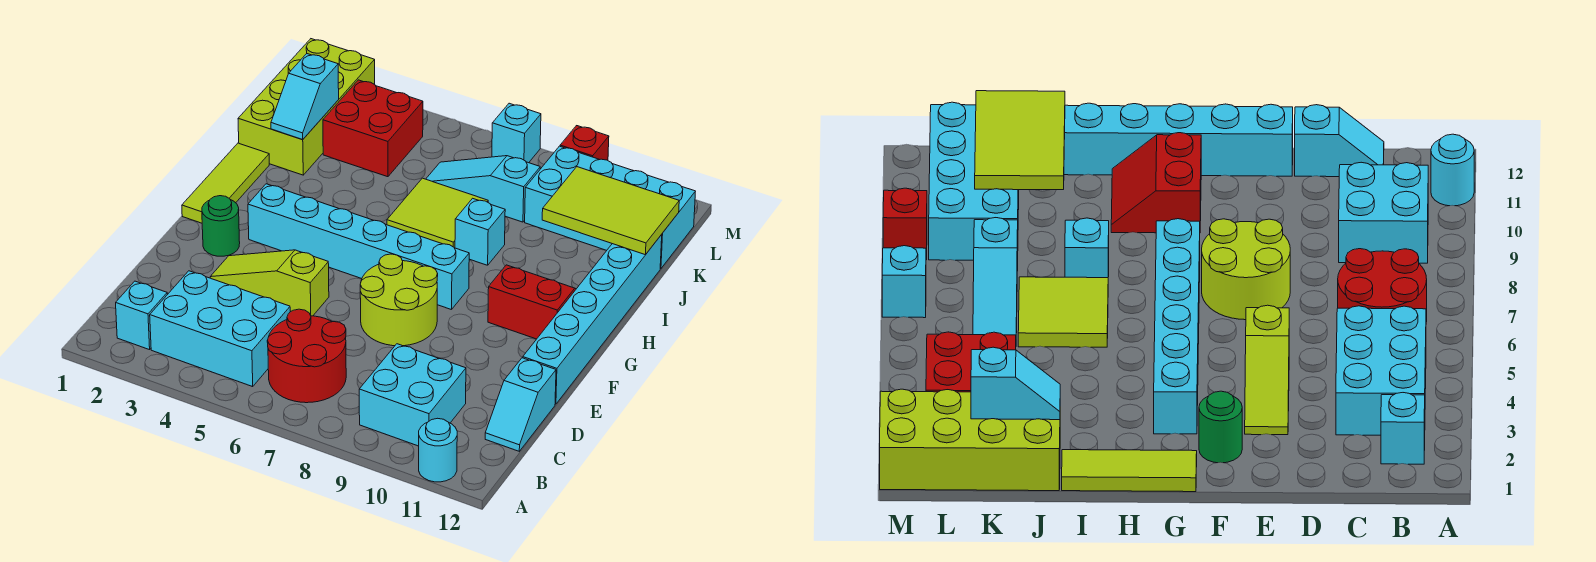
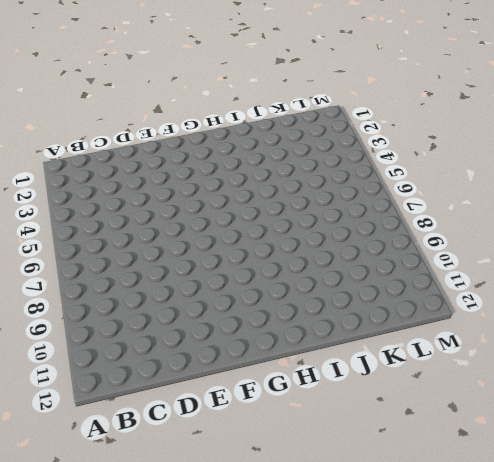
none -> cyan 1x1 round brick [419,418,457,482]
none -> cyan 1x1 brick [116,281,167,350]
none -> cyan 2x3 brick [150,271,290,387]

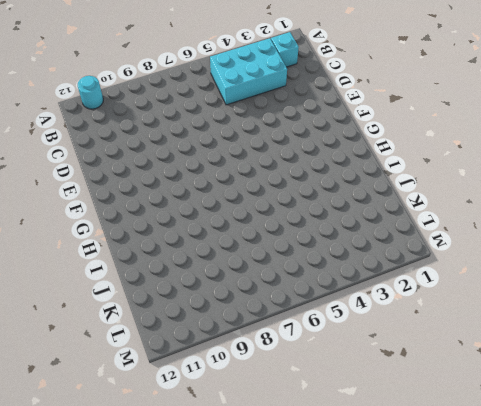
none -> red 2x2 round brick [267,309,346,403]
none -> cyan 2x2 brick [359,344,466,446]
none -> cyan 1x2 slope [485,358,556,451]

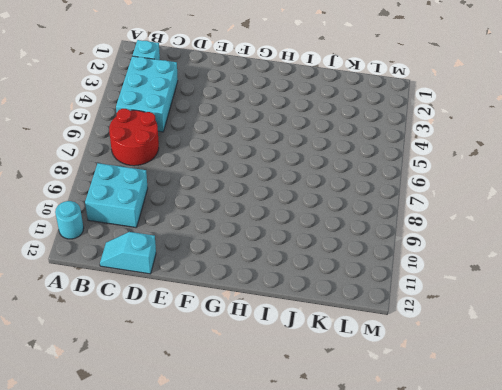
none -> lime 1x3 slope [210,250,329,316]
none -> lime 2x2 round brick [360,254,438,346]
none -> cyan 1x6 brick [523,235,662,404]

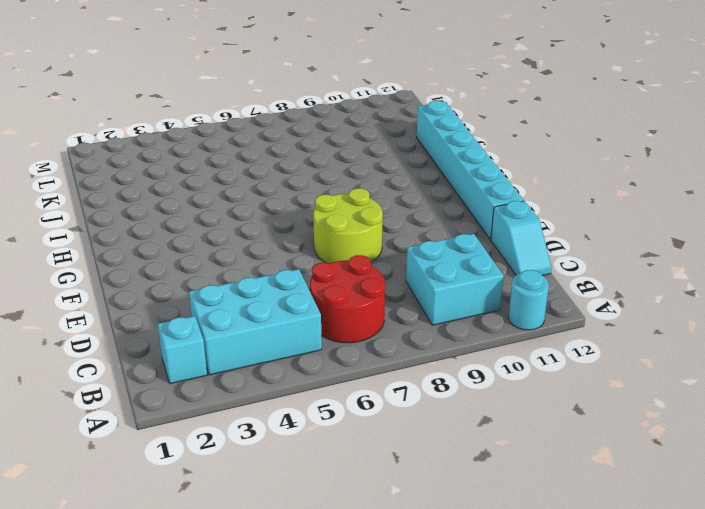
none -> lime 1x3 slope [210,250,329,316]
none -> green 1x1 round brick [202,196,240,256]
none -> lime 1x3 tile [182,143,269,223]

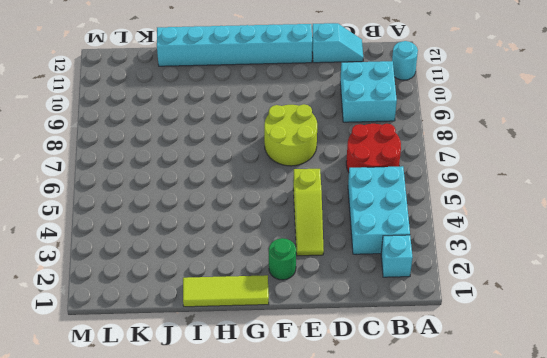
none -> cyan 1x6 brick [248,184,469,310]
none -> red 2x2 slope [488,265,576,339]
none -> lime 2x2 tile [387,178,488,248]

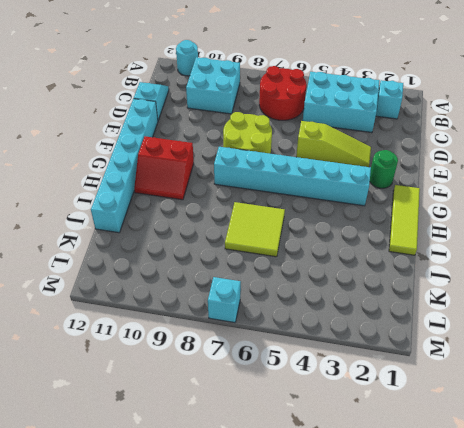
none -> cyan 1x1 brick [455,198,505,265]
none -> lime 2x4 brick [238,39,375,175]
none -> red 2x2 brick [323,80,423,177]

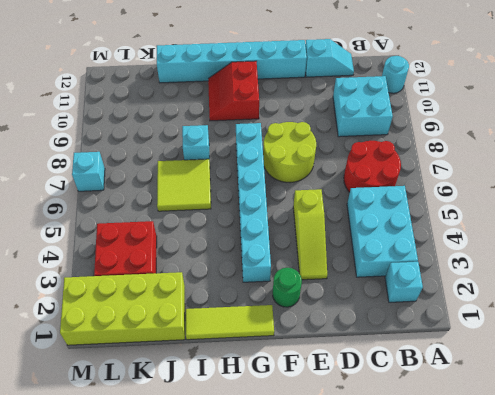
none -> cyan 1x3 slope [426,156,540,222]
none -> cyan 2x4 brick [525,146,695,269]
none -> red 1x1 brick [560,126,609,160]

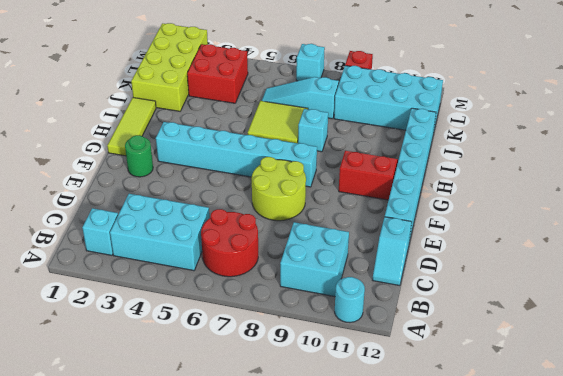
none -> lime 1x3 slope [210,250,329,316]
none -> cyan 1x2 slope [271,54,339,140]
none -> lime 2x3 tile [542,167,679,255]

